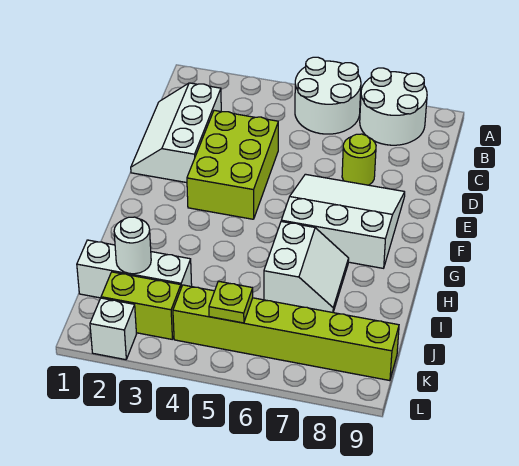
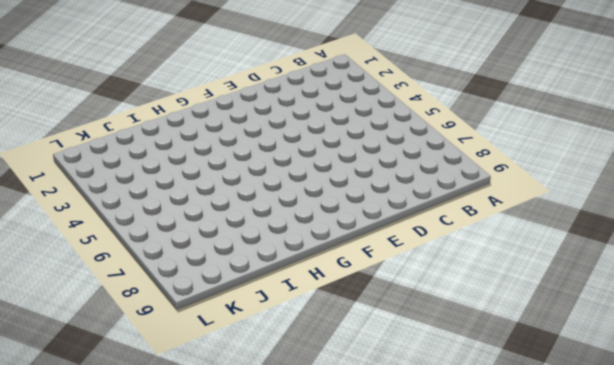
none -> white 2x2 round brick [295,57,361,134]
none -> white 2x2 round brick [360,68,427,145]
none -> white 2x3 slope [131,83,221,183]

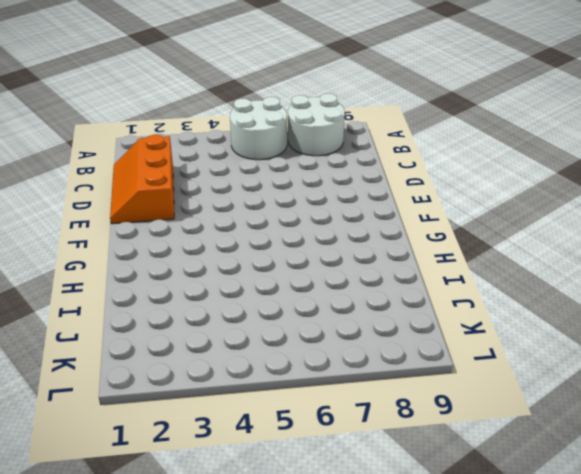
orange 2x3 slope [110,135,174,224] -> white 2x3 slope [131,83,221,183]
none -> lime 2x3 brick [187,110,278,219]
none -> lime 1x1 round brick [342,134,376,185]
none -> white 3x3 slope [281,174,405,268]

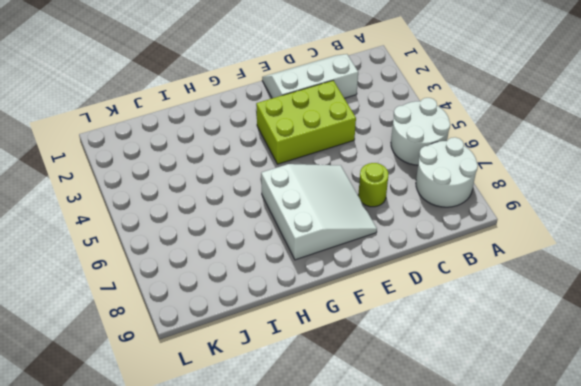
none -> white 2x2 slope [264,222,349,312]
none -> white 1x3 brick [77,240,192,298]
none -> lime 1x2 brick [101,272,181,339]

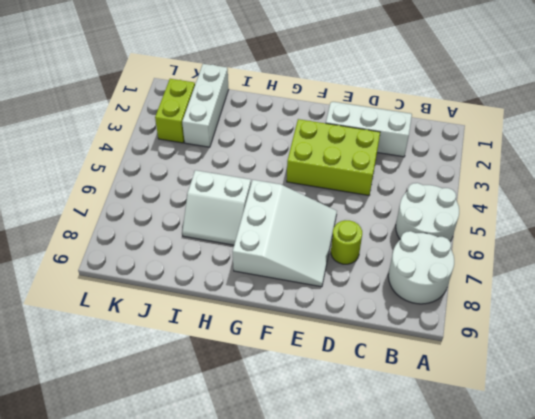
none -> lime 1x6 brick [173,285,399,381]
none -> white 1x1 brick [90,298,136,360]
none -> white 1x1 round brick [114,217,151,274]

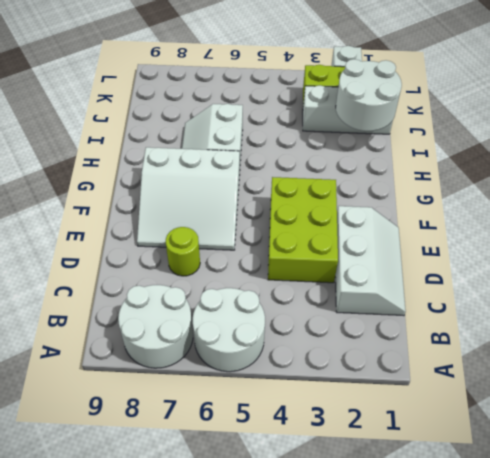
white 2x2 round brick [336,59,402,131] -> white 1x1 round brick [114,217,151,274]
none -> lime 1x6 brick [173,285,399,381]
none -> lime 1x1 plate [209,281,253,323]

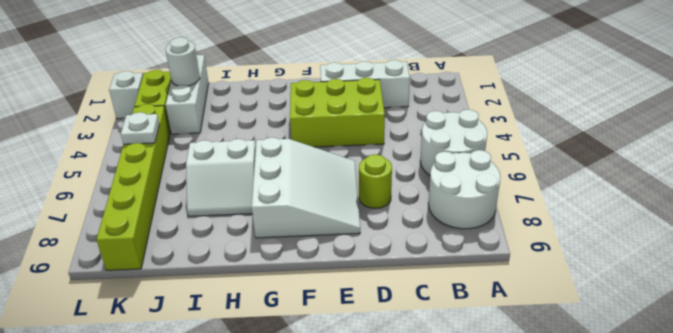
white 1x1 plate [121,112,159,144] -> lime 1x1 plate [209,281,253,323]

